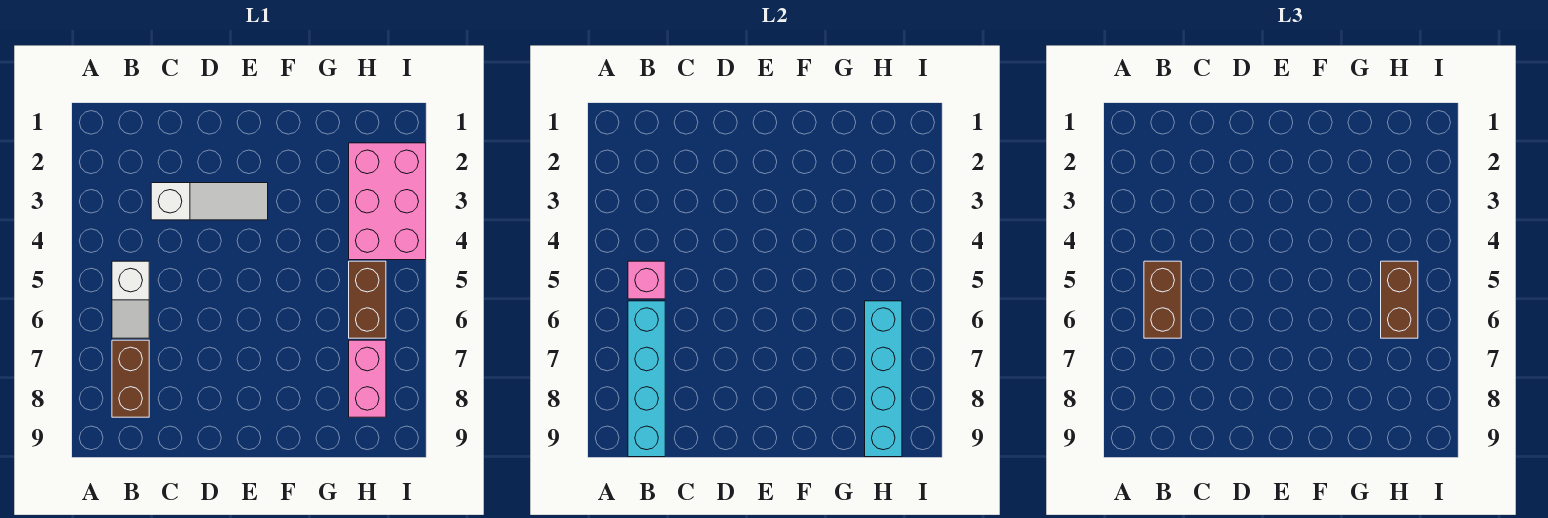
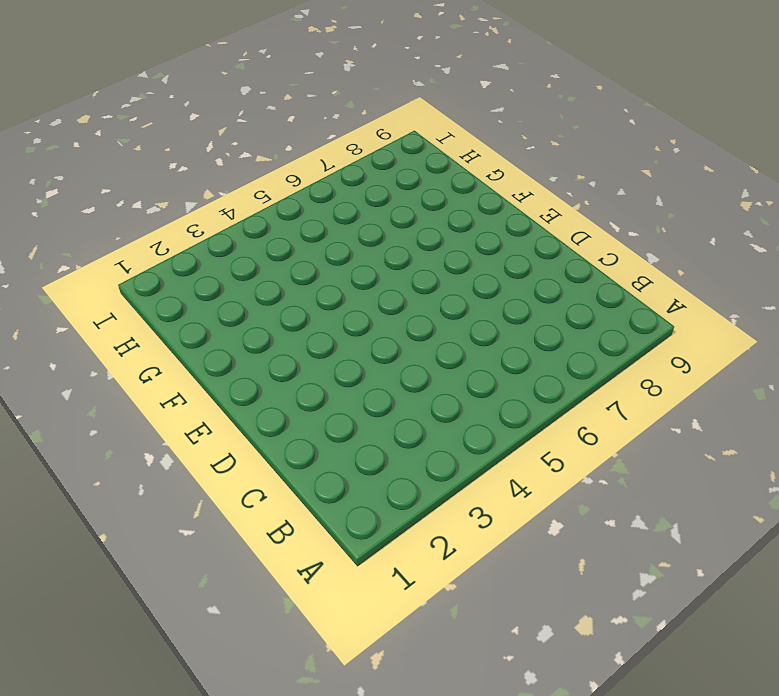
none -> white 1x2 slope [112,261,149,338]
none -> brown 1x2 brick [112,340,149,417]

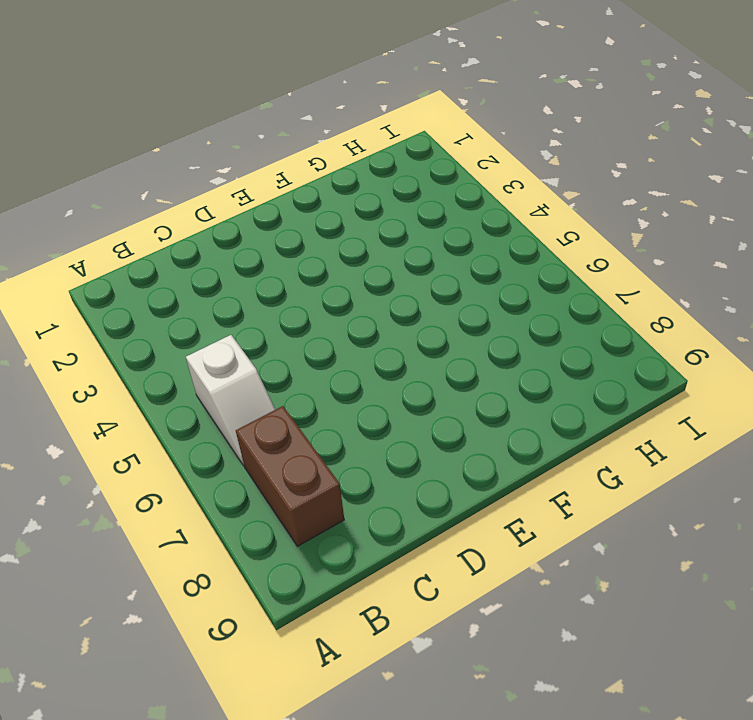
none -> white 1x3 slope [151,183,268,220]
none -> pink 2x3 brick [349,143,426,260]

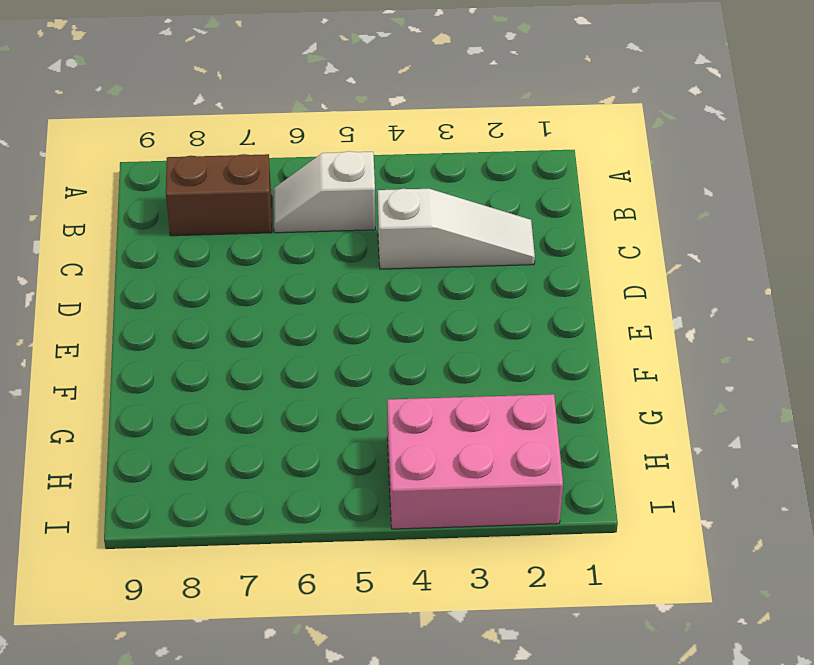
white 1x3 slope [378,189,535,269] -> white 1x3 slope turned to [151,183,268,220]
none -> brown 1x2 brick [349,261,386,338]
none -> pink 1x2 brick [349,340,386,417]

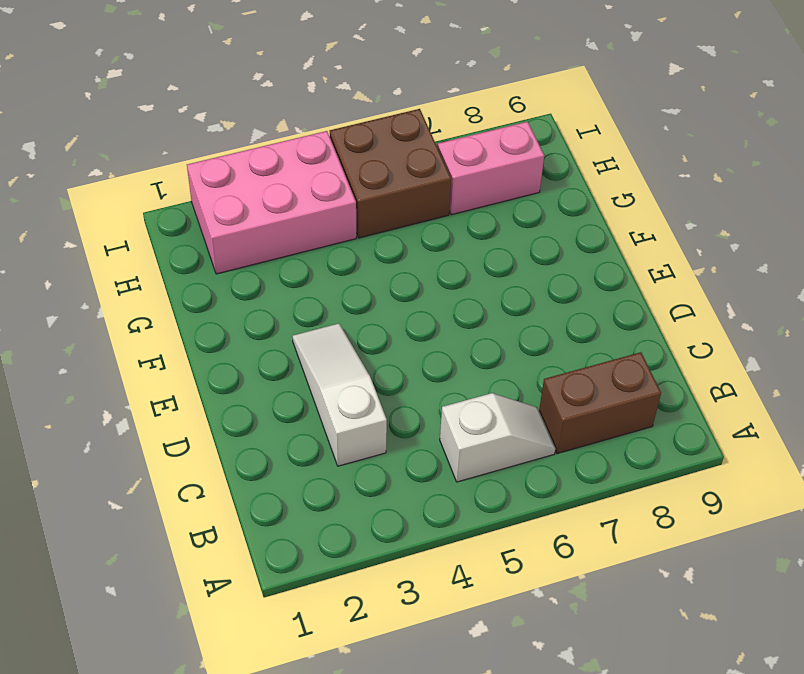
brown 2x2 brick [330,109,451,238] -> brown 1x2 brick [349,261,386,338]
none -> pink 1x1 brick [628,261,665,299]
none -> cyan 1x4 brick [628,301,665,457]

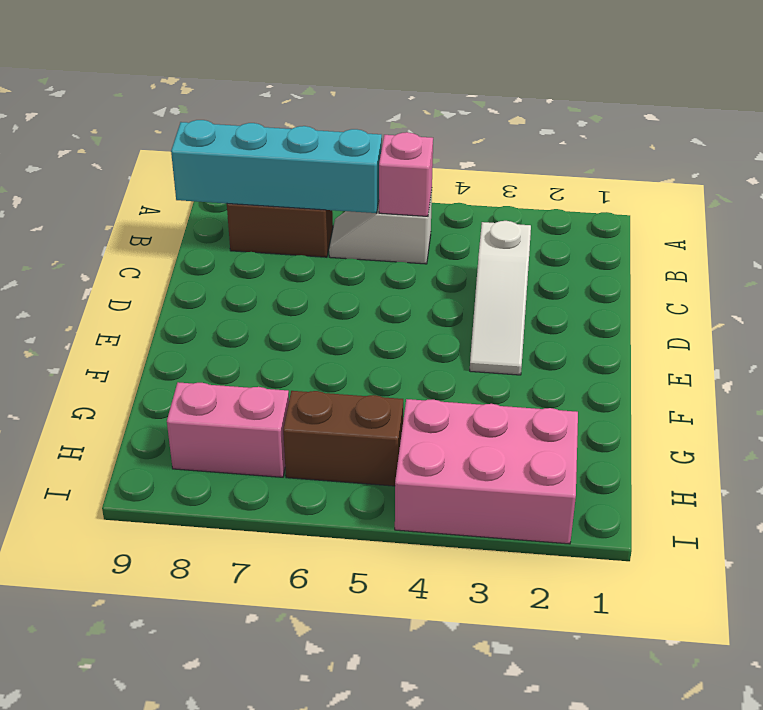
none -> cyan 1x4 brick [865,301,902,457]
none -> brown 1x2 brick [1144,261,1181,338]

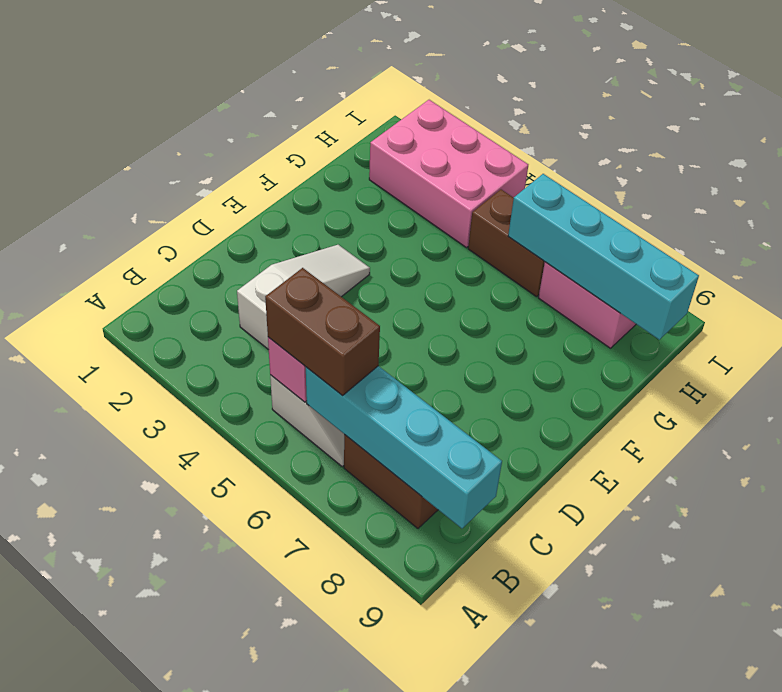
none -> brown 1x2 brick [1381,261,1418,338]

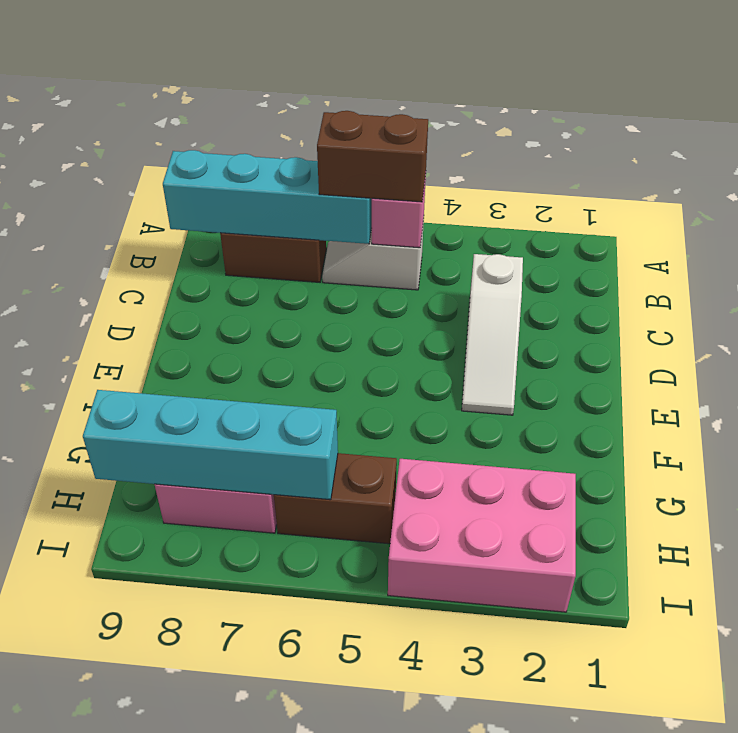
none -> brown 1x2 brick [1381,261,1418,338]

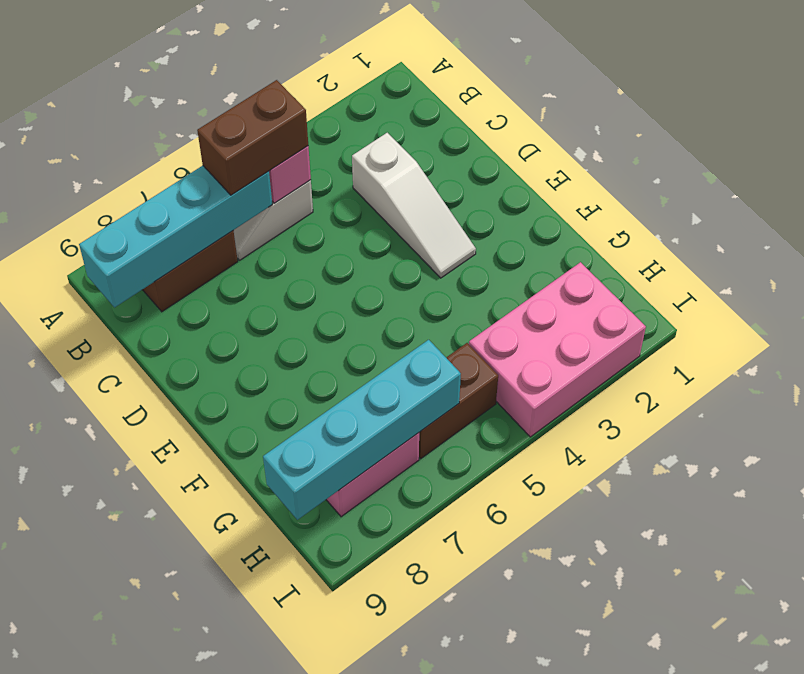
none -> brown 1x2 brick [1381,261,1418,338]

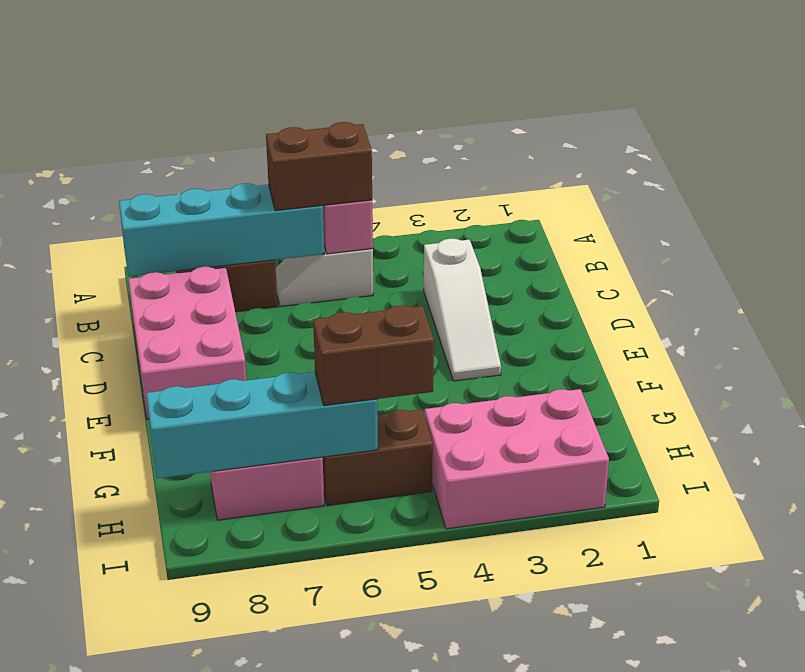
pink 2x3 brick [129,267,246,419] -> none

